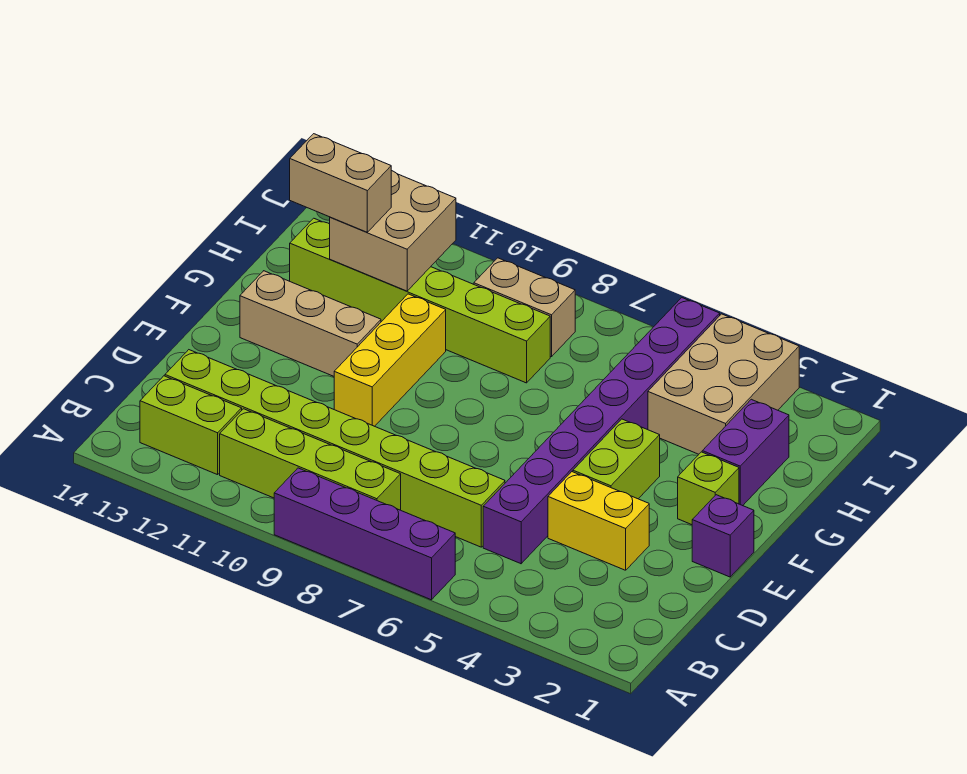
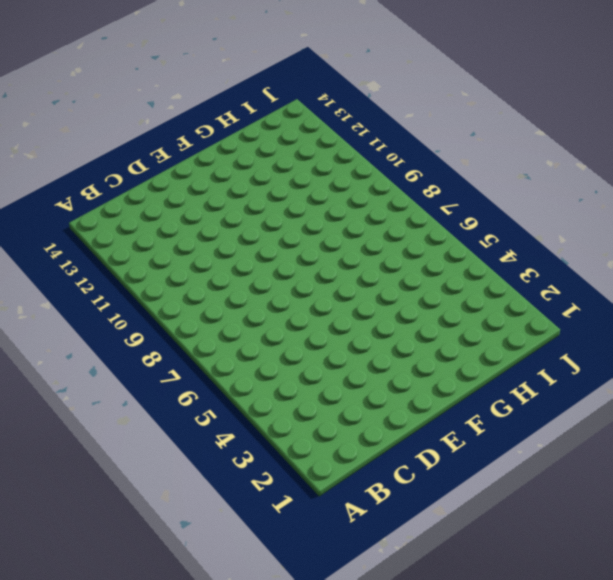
none -> purple 1x4 brick [274,468,455,600]
none -> lime 1x4 brick [220,409,401,510]
none -> lime 1x2 brick [140,376,242,475]

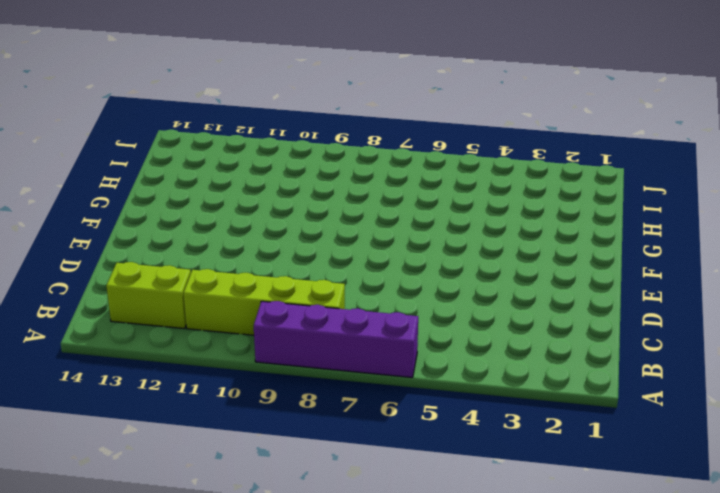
none -> purple 1x8 brick [483,298,720,564]
none -> lime 1x8 brick [165,350,505,547]
none -> yellow 1x2 brick [548,472,649,570]

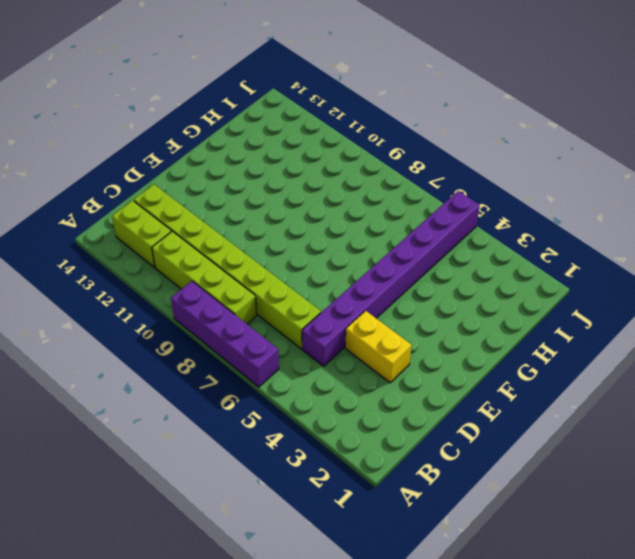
none -> purple 1x1 brick [692,495,754,577]
none -> lime 1x2 brick [573,419,660,499]
none -> yellow 1x3 brick [334,294,446,426]

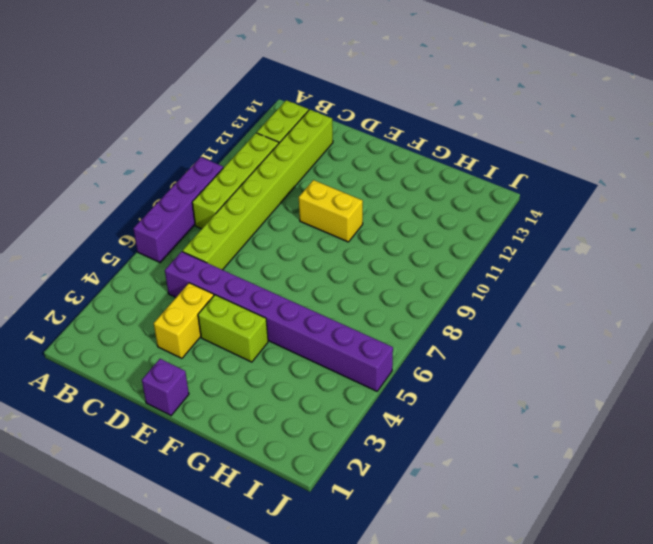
yellow 1x2 brick [299,180,363,242] -> yellow 1x3 brick [334,294,446,426]
none -> lime 1x1 brick [678,452,739,525]
none -> tan 1x3 brick [240,271,381,376]
none -> purple 1x2 brick [702,399,789,506]

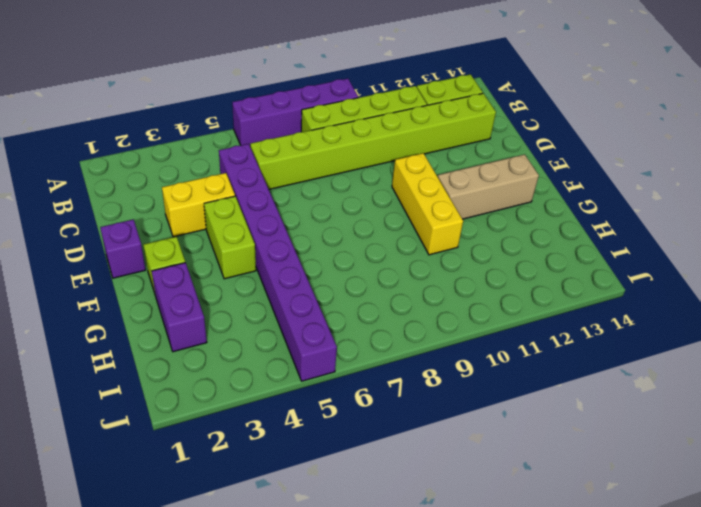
none -> tan 2x3 brick [648,314,799,454]
none -> lime 1x6 brick [290,218,550,383]
none -> tan 1x2 brick [474,258,575,357]

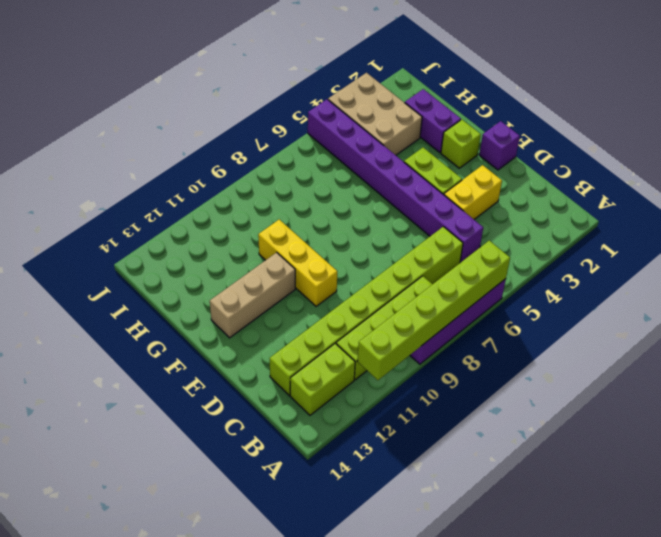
lime 1x6 brick [357,240,510,380] -> lime 1x6 brick moved to [290,218,550,383]
none -> tan 1x2 brick [474,258,575,357]
none -> tan 2x2 brick [330,171,456,291]
none -> tan 1x2 brick [290,134,391,232]

